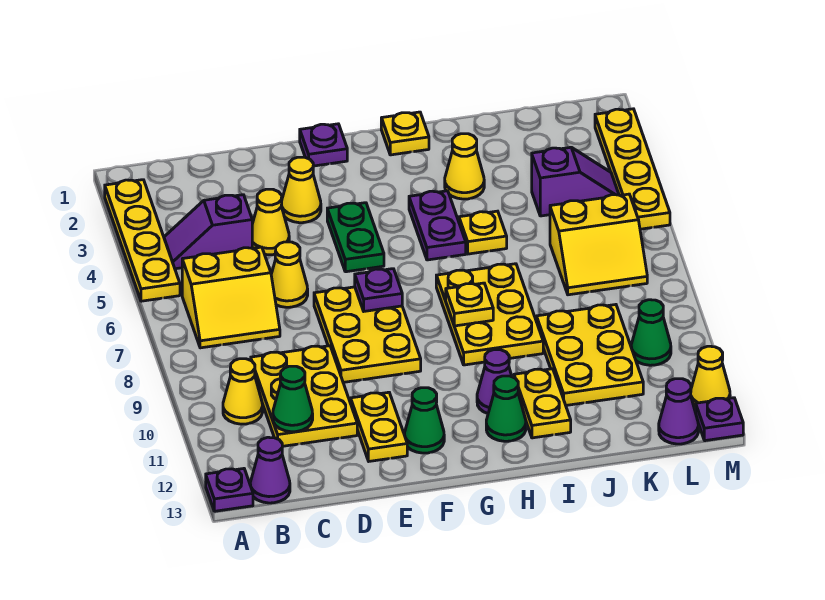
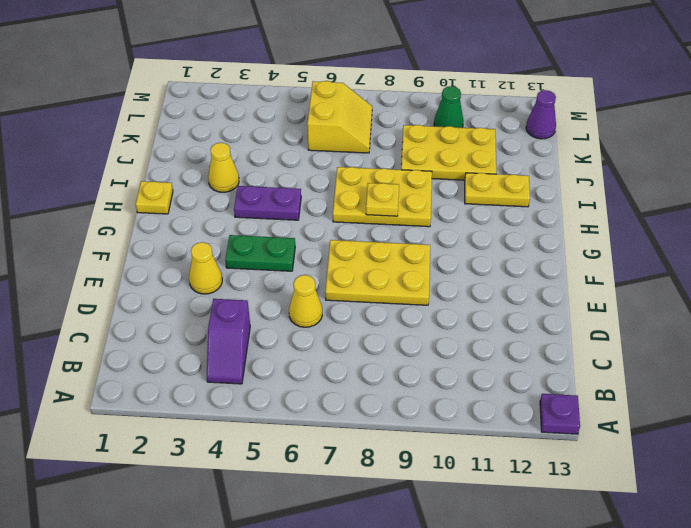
none -> yellow 1x4 plate [105,180,180,301]
none -> yellow 2x2 slope [182,247,280,348]
none -> yellow 1x1 cone [223,359,263,424]
none -> purple 1x1 cone [250,437,290,503]

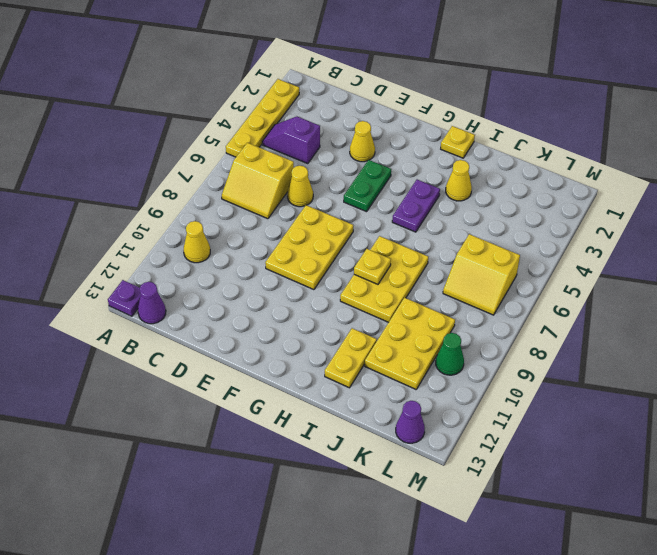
none -> yellow 2x3 plate [251,346,357,446]
none -> yellow 1x1 cone [252,189,289,255]
none -> yellow 1x2 plate [351,392,407,461]
none -> purple 1x1 plate [300,124,347,166]

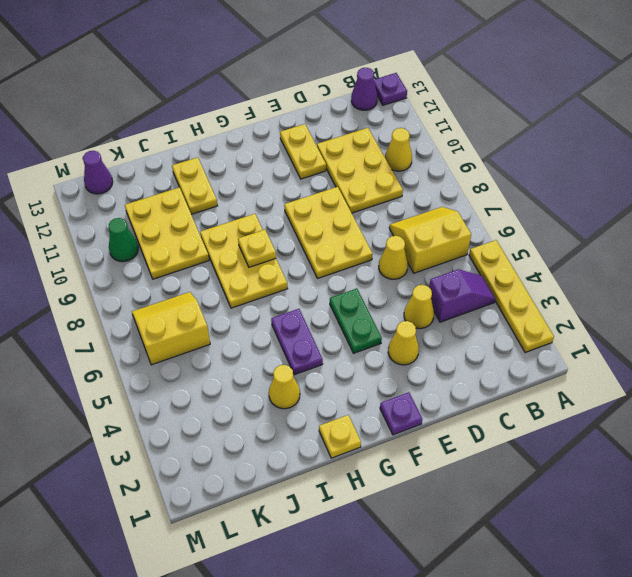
none -> green 1x1 cone [405,388,444,453]
none -> purple 1x1 cone [477,350,512,413]
none -> green 1x1 cone [486,376,526,441]
none -> yellow 1x1 plate [459,211,507,254]

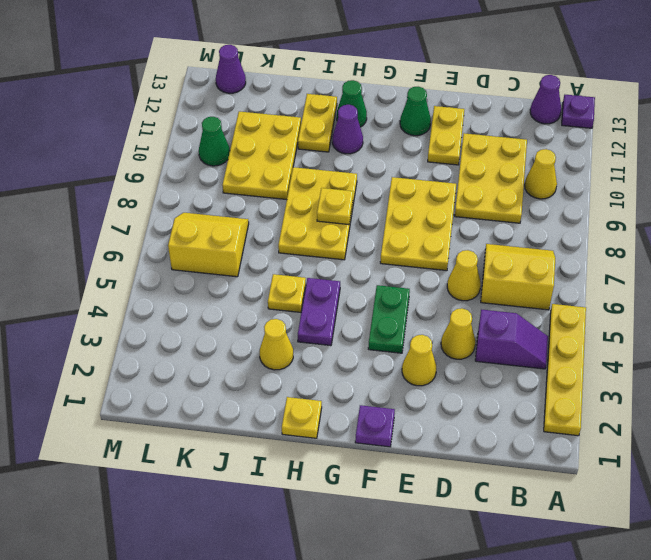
none -> purple 1x2 slope [532,147,619,216]
none -> yellow 1x4 plate [595,109,670,229]
none -> yellow 1x1 cone [691,346,730,408]
none -> purple 1x1 plate [696,398,743,441]

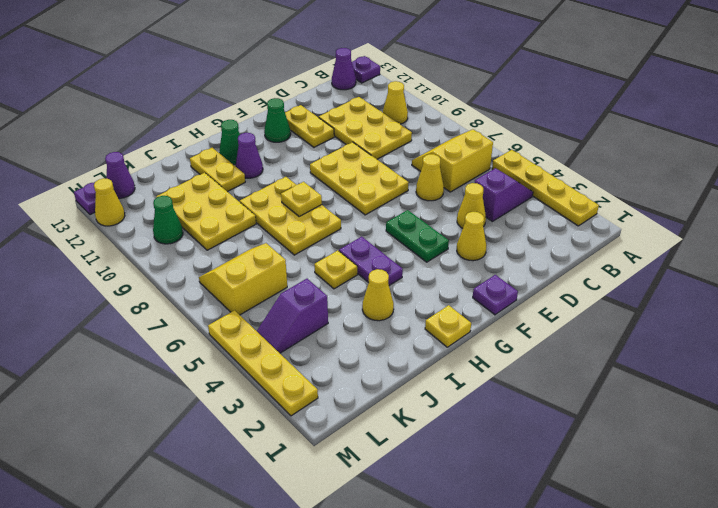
none -> green 1x1 cone [273,366,313,432]
none -> purple 1x1 plate [355,269,402,311]

